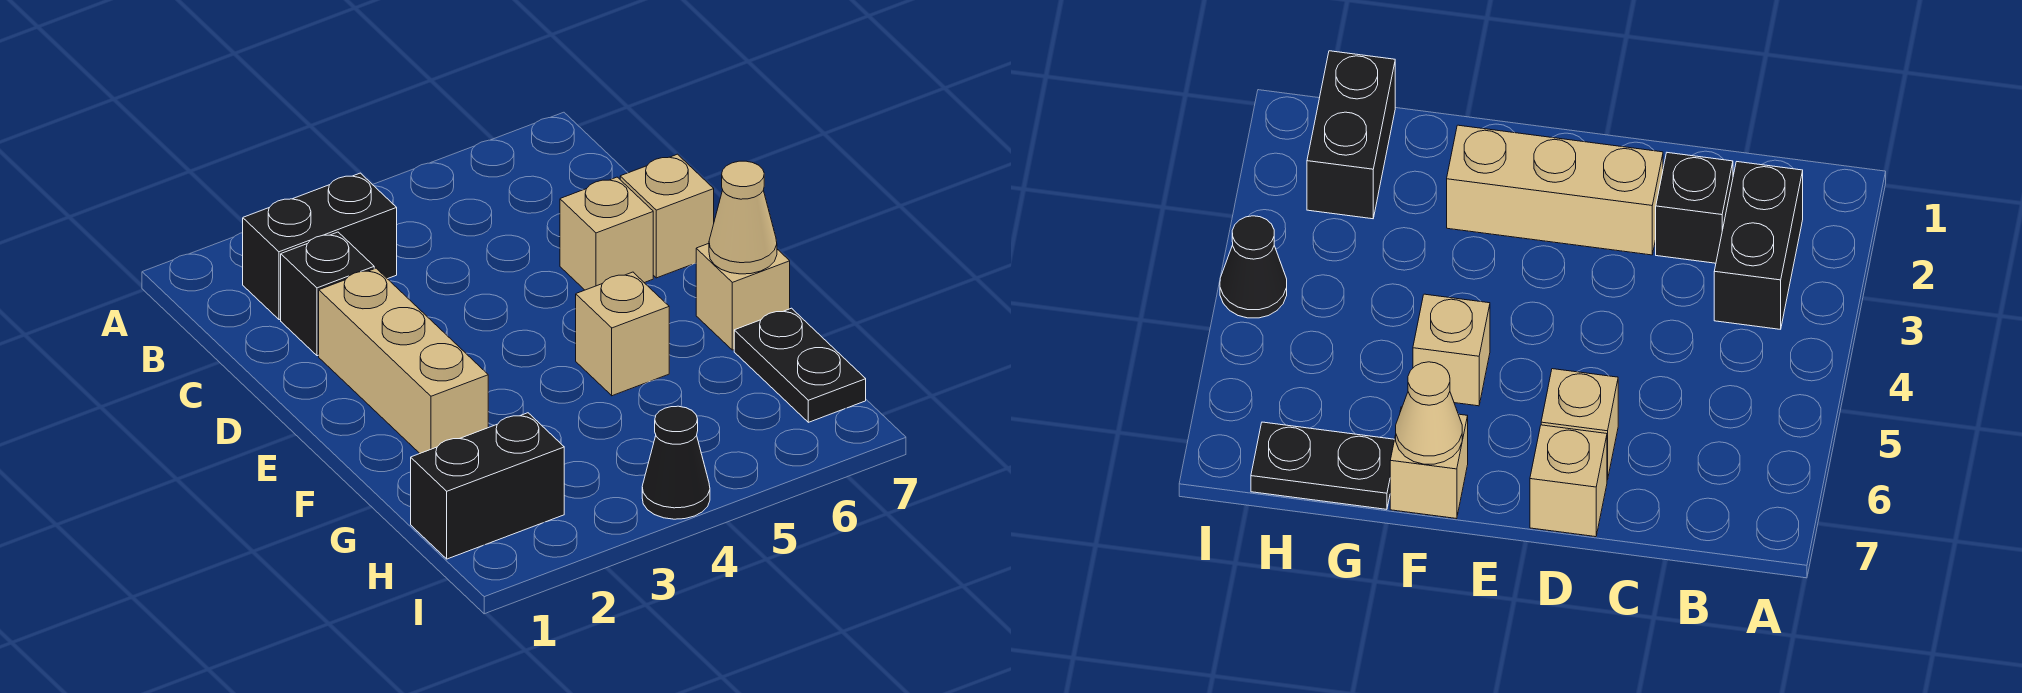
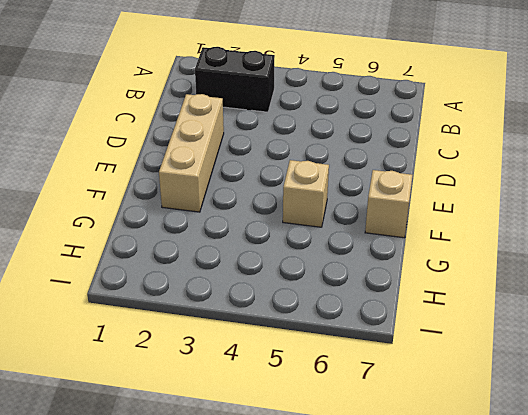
none -> black 1x1 brick [281,232,374,356]
none -> tan 1x1 brick [560,177,653,290]

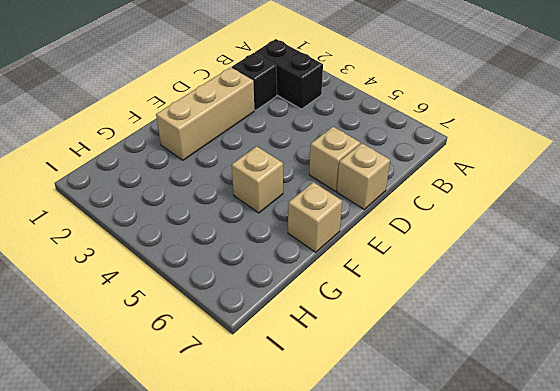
none -> black 1x2 plate [734,308,866,422]
none -> black 1x2 brick [411,413,564,559]

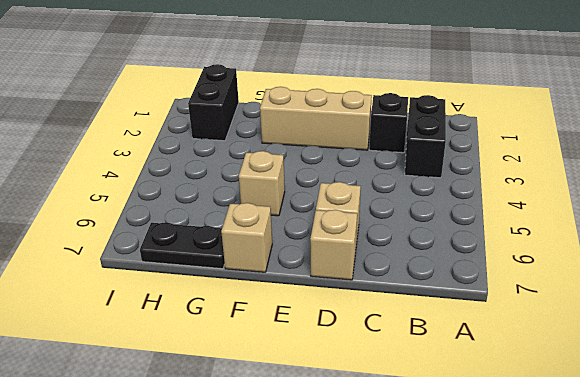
none -> black 1x1 cone [642,406,710,519]
none -> tan 1x1 cone [709,161,777,274]

